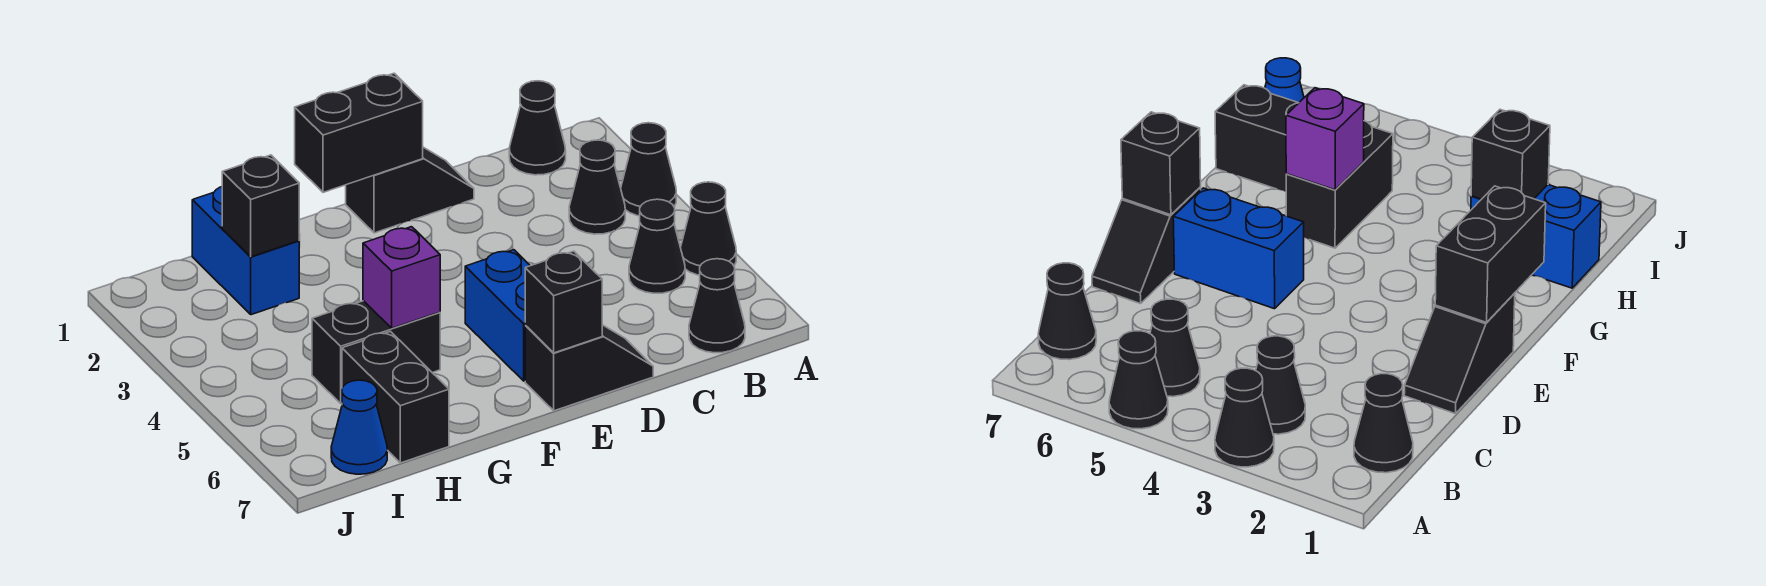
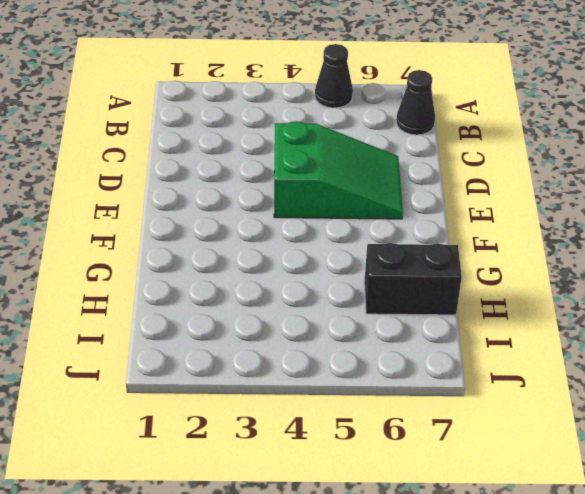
green 2x3 slope [274,121,403,219] -> blue 1x2 brick [465,250,530,381]
none -> black 1x1 cone [621,123,676,216]
none -> black 1x1 cone [509,81,566,175]
none -> black 1x1 cone [569,140,625,234]

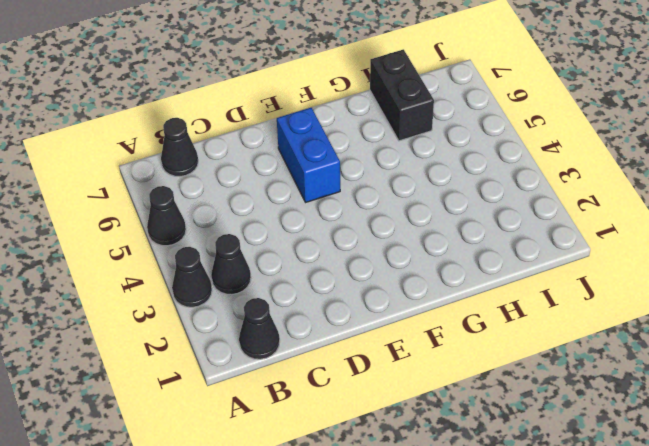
none -> black 1x1 cone [629,199,685,293]
none -> black 1x2 slope [346,147,474,233]
none -> black 1x2 slope [525,325,653,411]

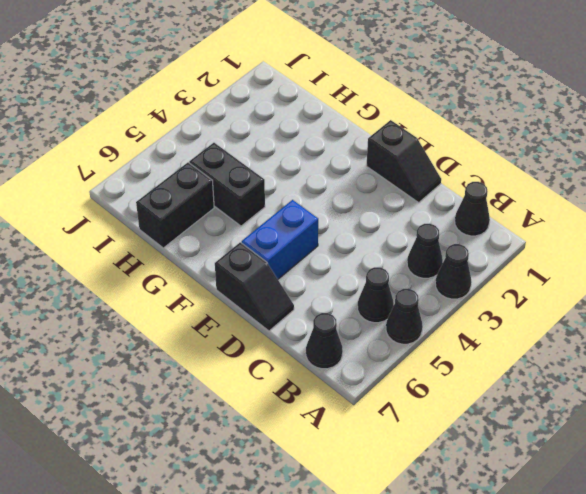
none -> blue 1x2 brick [192,187,299,315]
none -> blue 1x1 cone [331,380,387,474]
none -> black 1x2 brick [295,73,423,192]

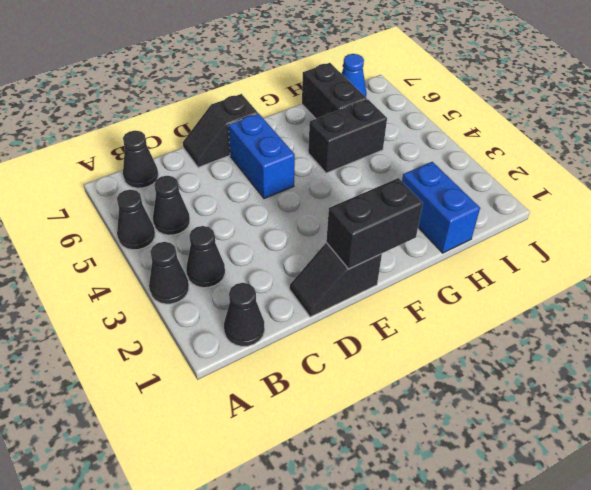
none -> black 1x1 brick [525,251,602,353]
none -> purple 1x1 brick [363,227,440,328]
none -> black 1x1 brick [222,155,299,257]

